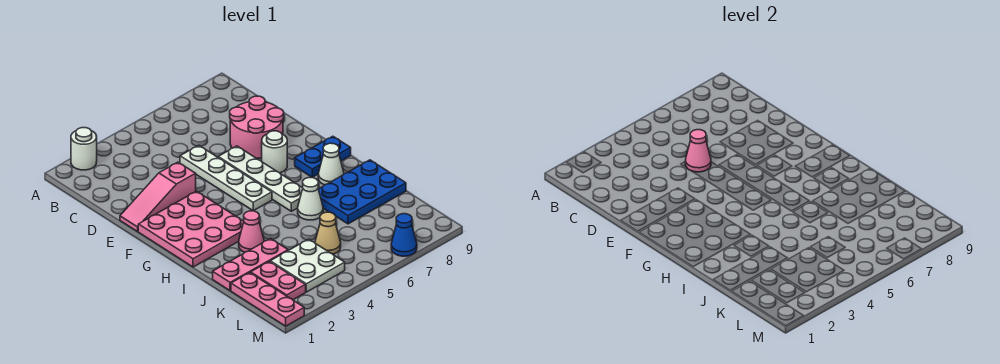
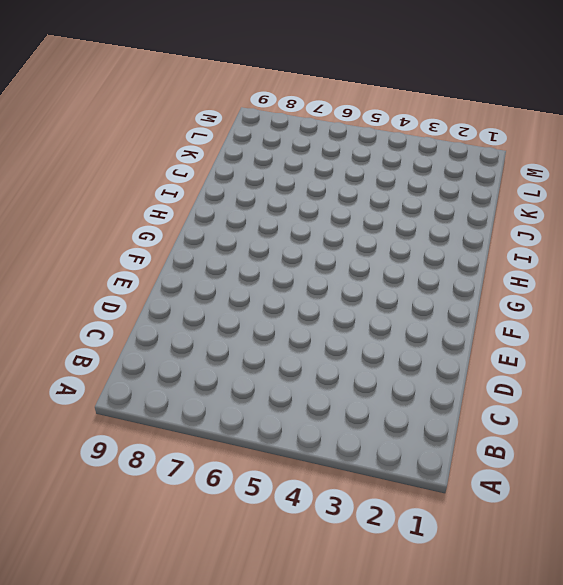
none -> white 1x1 round brick [71,128,97,170]
none -> white 1x4 plate [180,145,272,211]
none -> pink 2x2 round brick [230,96,284,158]

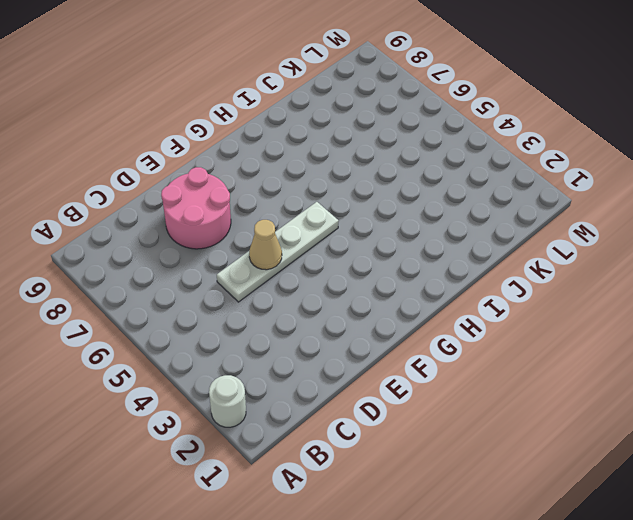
tan 1x1 cone [249,220,282,270] -> tan 1x1 cone moved to [315,212,341,254]
none -> pink 1x3 slope [120,162,196,232]
none -> white 1x4 plate [218,146,303,211]
none -> pink 3x3 plate [138,191,244,267]

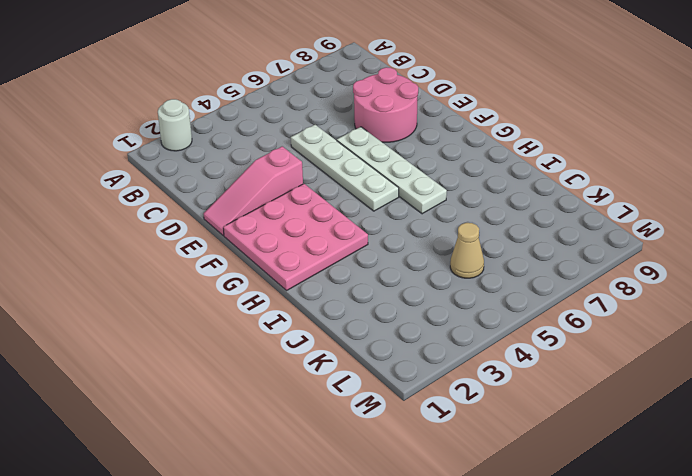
none -> white 1x1 round brick [262,131,287,173]
none -> blue 1x2 plate [295,136,351,177]
none -> white 1x1 cone [318,143,344,185]

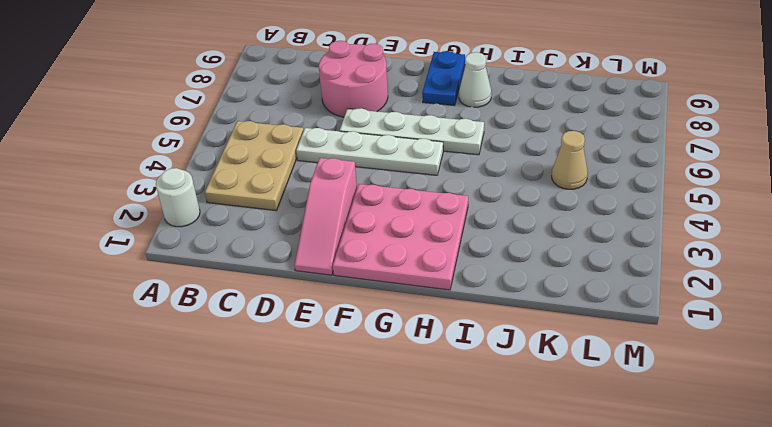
tan 2x3 plate [205,121,304,211] -> none
none -> white 1x1 round brick [262,131,287,173]
none -> pink 1x1 cone [239,211,264,252]
none -> white 1x1 cone [298,178,323,220]

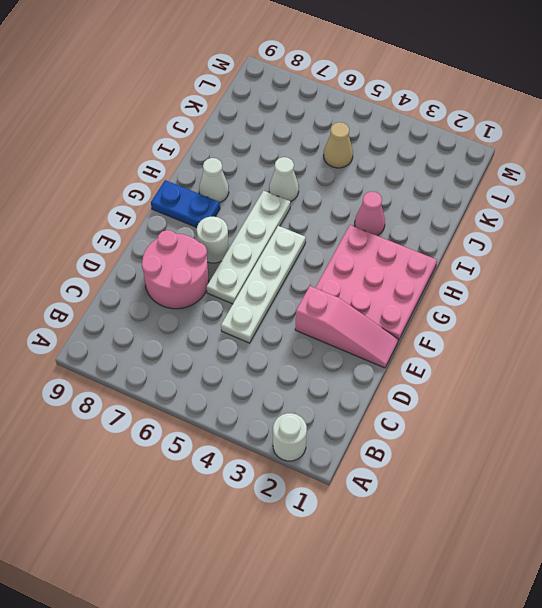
none -> blue 2x3 plate [319,160,406,224]
none -> pink 1x3 plate [213,239,288,291]
none -> pink 1x3 plate [231,273,304,326]

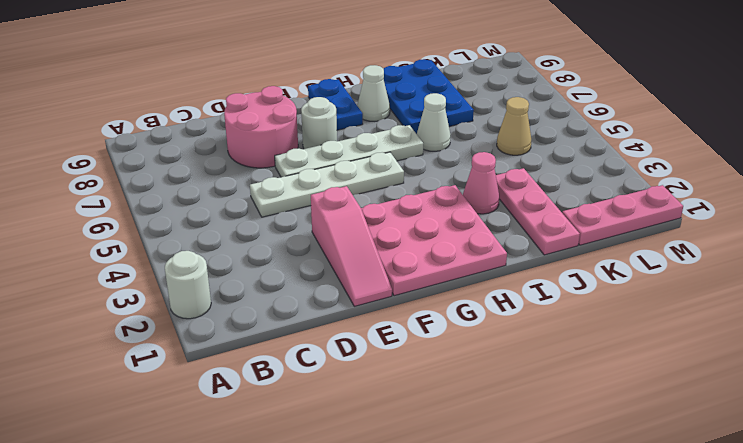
none -> pink 1x2 plate [251,261,306,300]
none -> white 2x2 plate [270,239,345,292]
none -> blue 1x1 cone [391,214,417,256]

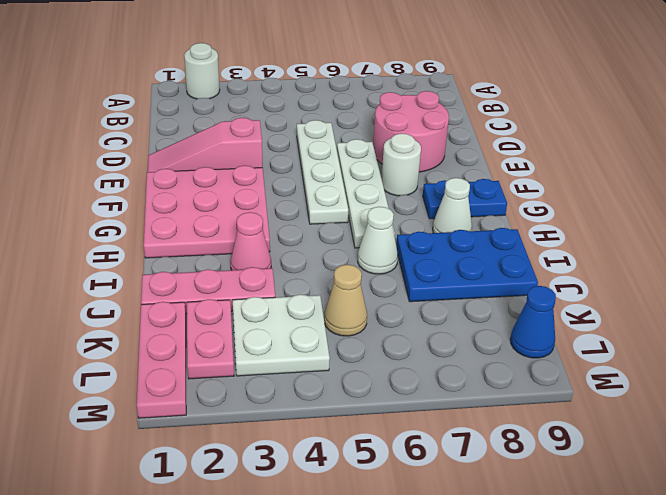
blue 1x1 cone [510,286,556,358] -> blue 1x1 cone moved to [391,214,417,256]
none -> pink 1x1 cone [685,130,711,172]

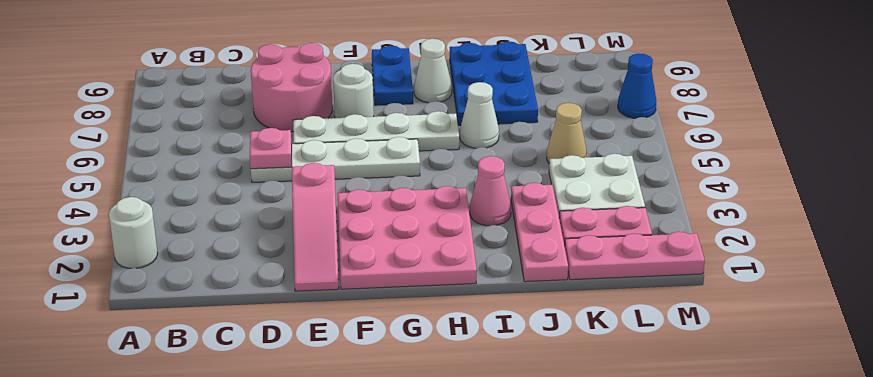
pink 1x1 plate [250,128,292,169] -> pink 1x1 cone [685,130,711,172]

